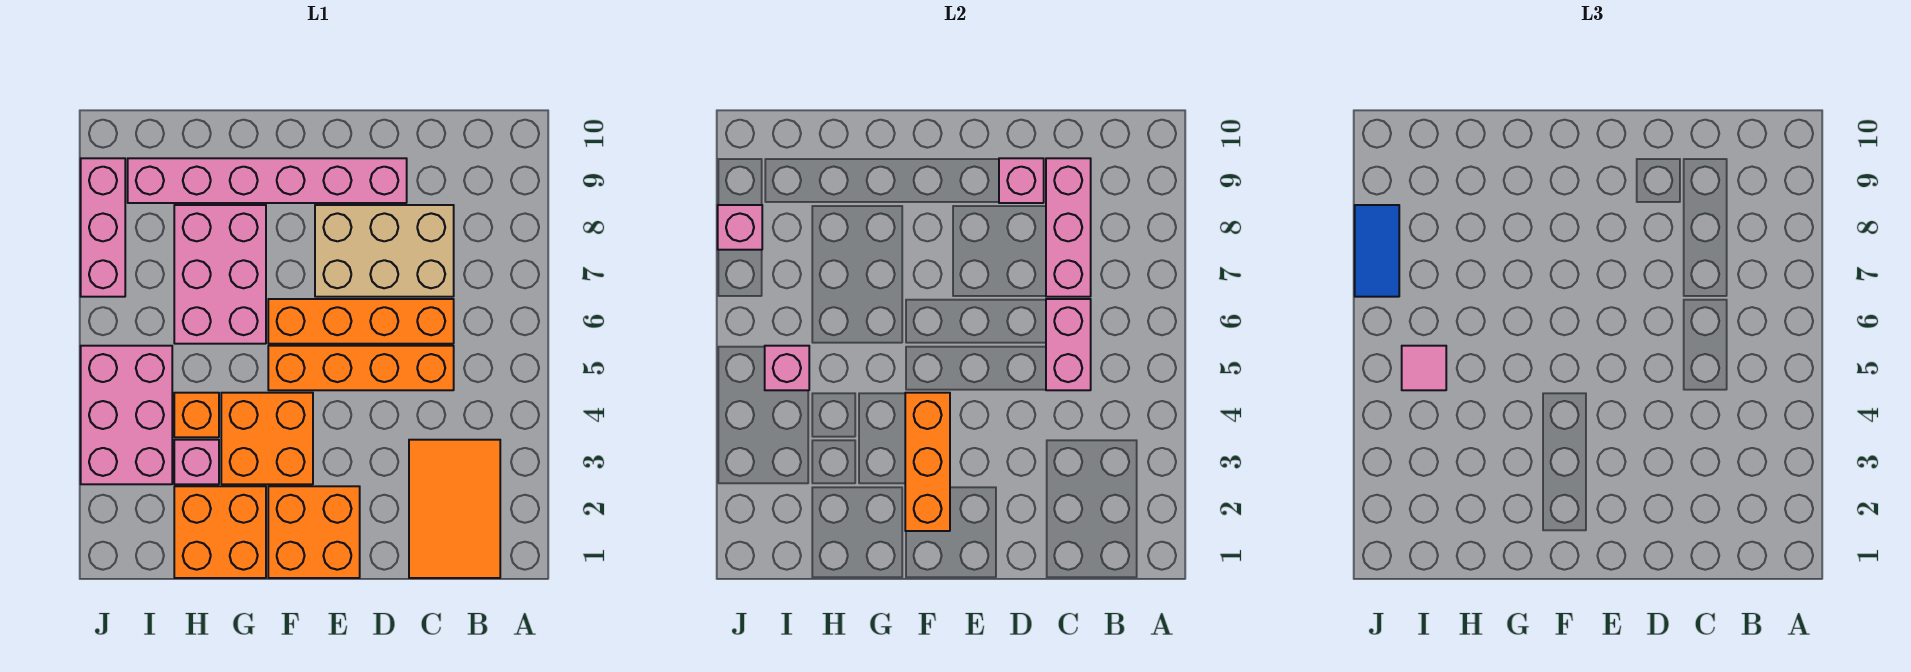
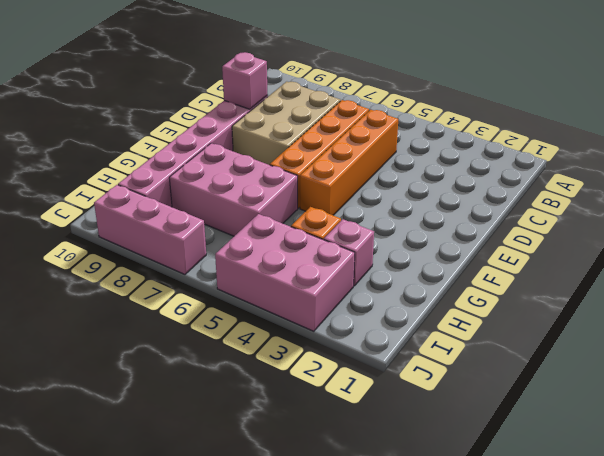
none -> orange 2x3 tile [409,440,500,578]
none -> orange 2x2 brick [268,486,360,578]
none -> orange 2x2 brick [221,393,313,484]

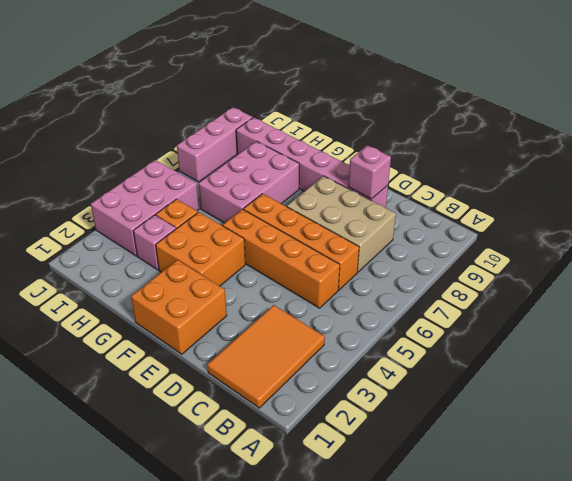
none -> orange 2x2 brick [174,486,266,578]
none -> pink 1x2 brick [1046,299,1091,390]
none -> pink 1x3 brick [1046,158,1091,297]

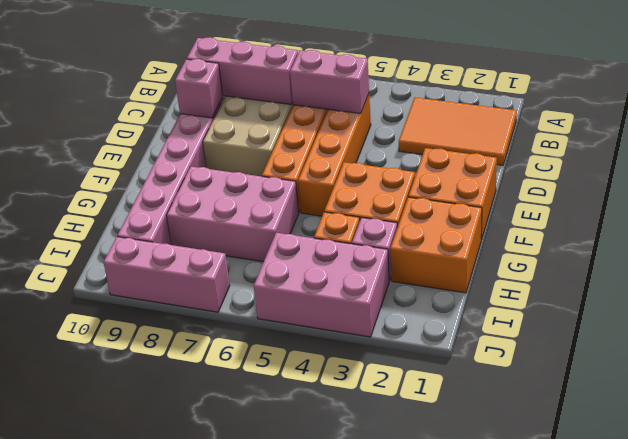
none -> orange 1x3 brick [905,393,950,531]
none -> pink 1x1 brick [765,346,809,390]
none -> pink 1x1 brick [718,205,762,250]

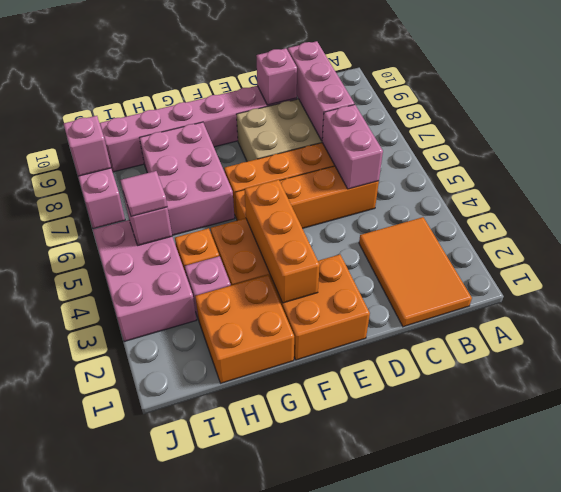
none -> blue 1x2 tile [1355,205,1399,297]

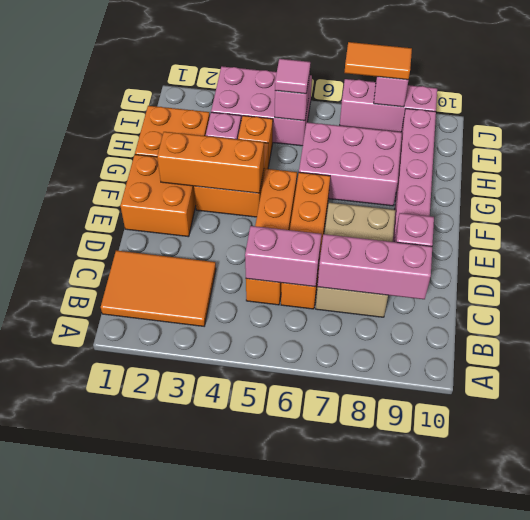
orange 1x2 tile [344,42,412,80] -> blue 1x2 tile [1355,205,1399,297]

